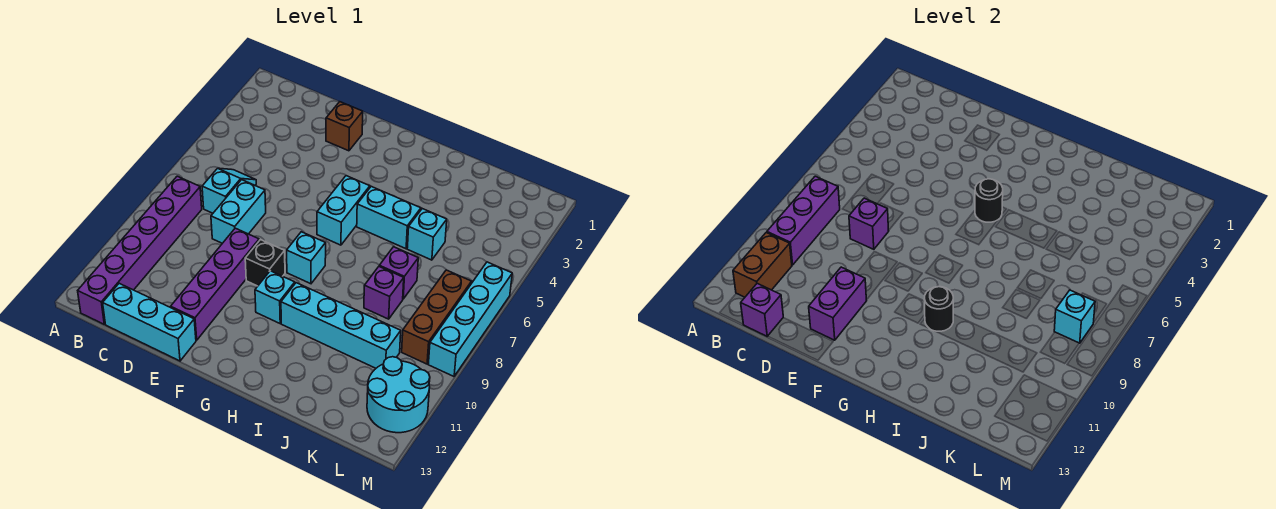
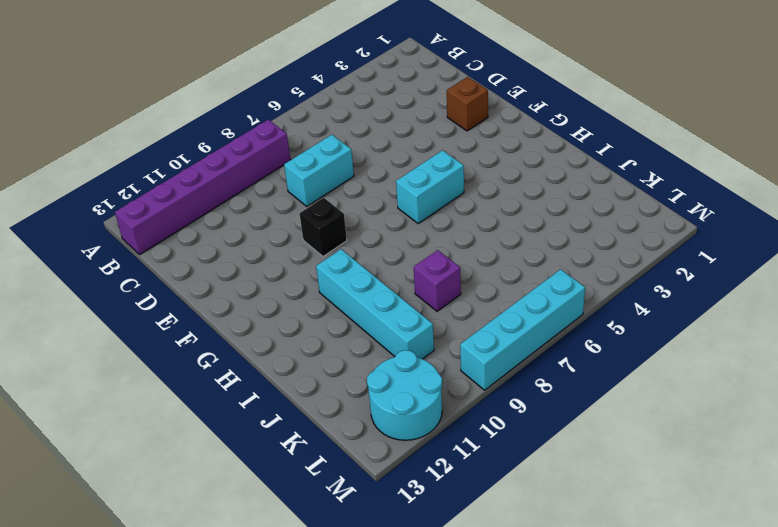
none -> cyan 1x2 slope [202,168,256,213]
none -> cyan 1x3 brick [103,283,196,361]
none -> purple 1x4 brick [171,228,259,340]

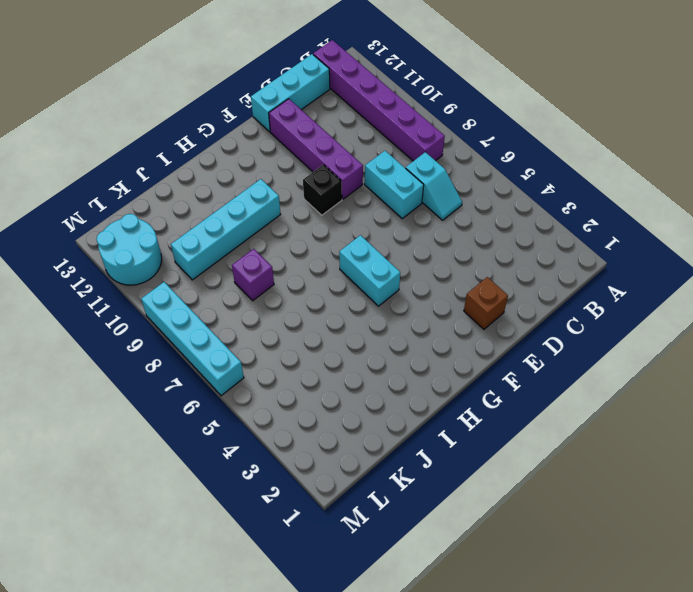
none -> cyan 1x1 brick [287,232,326,284]
none -> cyan 1x1 brick [255,271,295,323]
none -> cyan 1x2 brick [357,187,421,249]

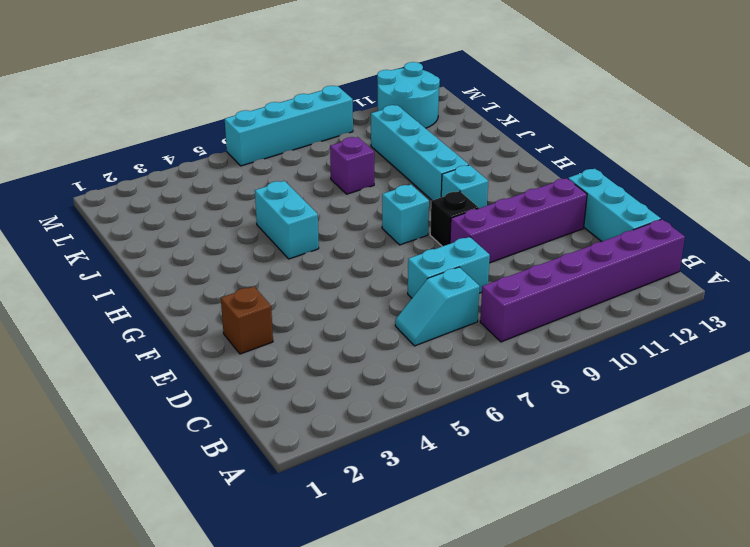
none -> cyan 1x2 brick [317,176,370,245]
none -> cyan 1x1 brick [407,209,447,260]
none -> purple 1x1 brick [379,247,418,299]

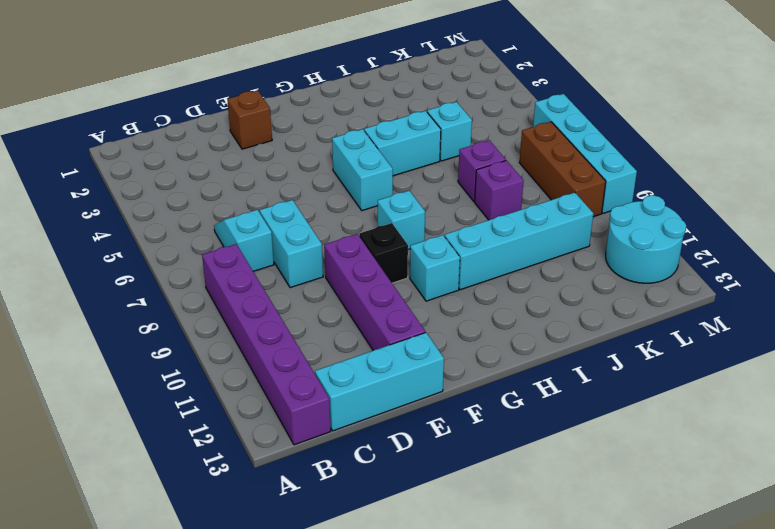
none -> purple 1x3 brick [767,176,840,265]
none -> brown 1x2 brick [733,233,792,297]
none -> purple 1x1 brick [741,283,783,336]

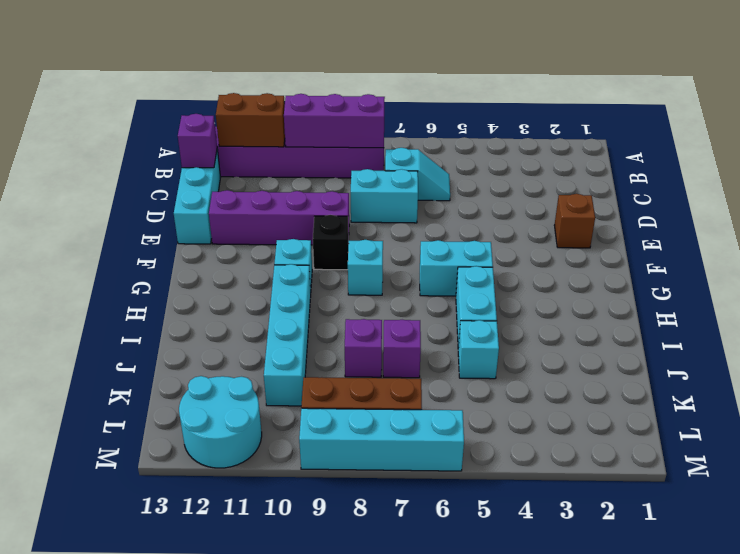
none -> purple 1x1 brick [849,198,889,249]
none -> purple 1x2 brick [809,267,866,340]
none -> black 1x1 round brick [975,179,1003,222]

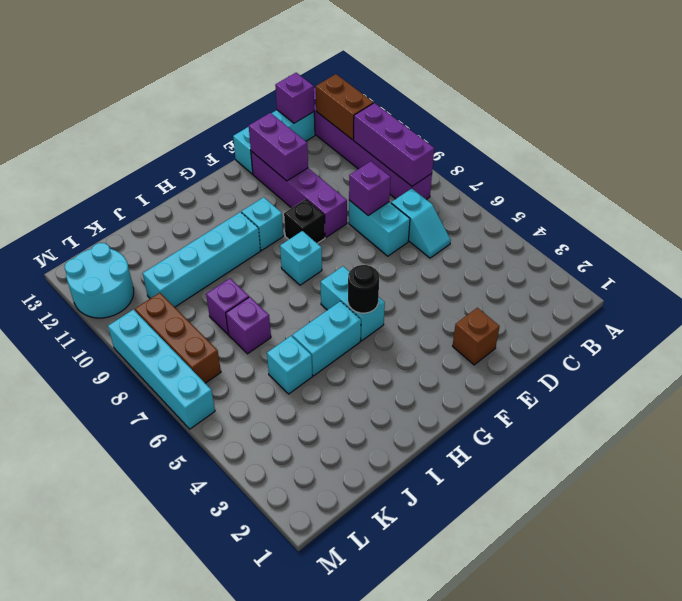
none -> black 1x1 round brick [924,287,953,331]
none -> cyan 1x1 brick [1054,290,1095,343]

